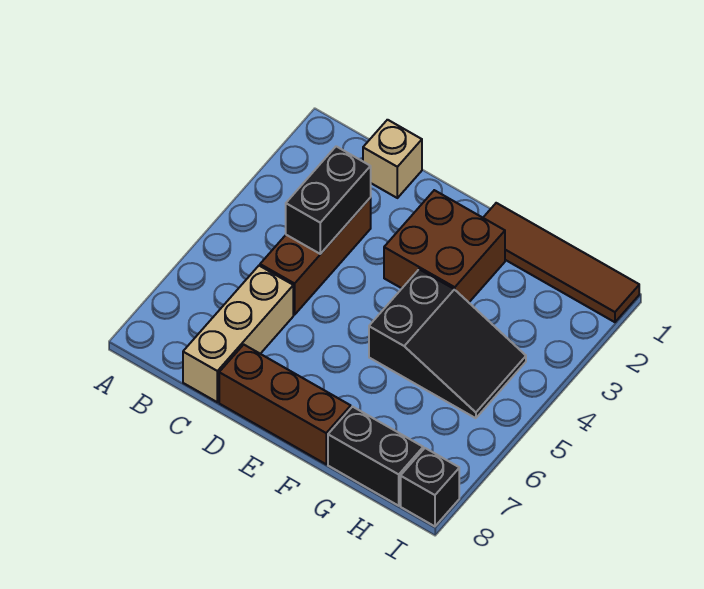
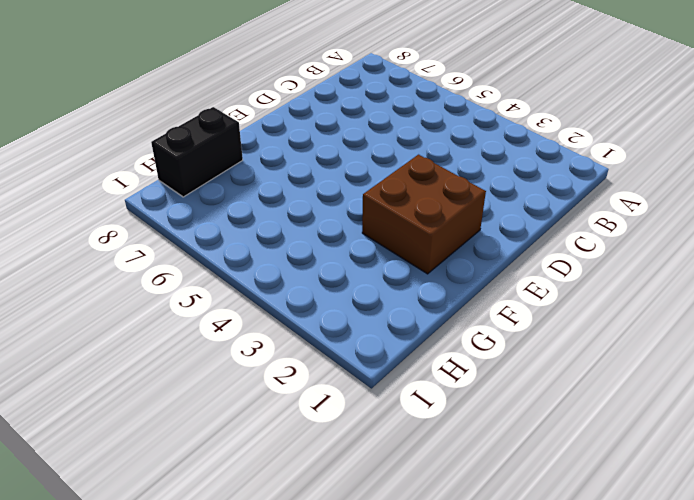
none -> tan 1x1 brick [363,120,422,198]
none -> brown 1x3 brick [260,198,371,315]

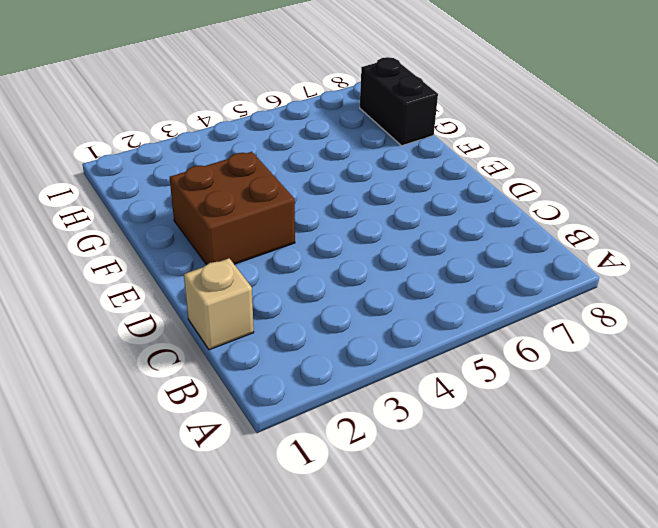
none -> brown 1x3 brick [260,198,371,315]
none -> tan 1x3 brick [183,266,293,402]

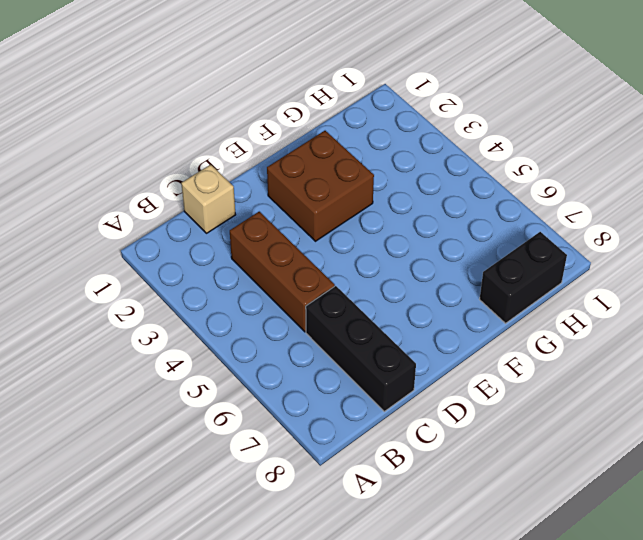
black 1x3 brick [306,286,416,412] -> tan 1x3 brick [183,266,293,402]
none -> brown 1x3 brick [219,345,351,464]
none -> brown 1x4 tile [483,203,639,322]

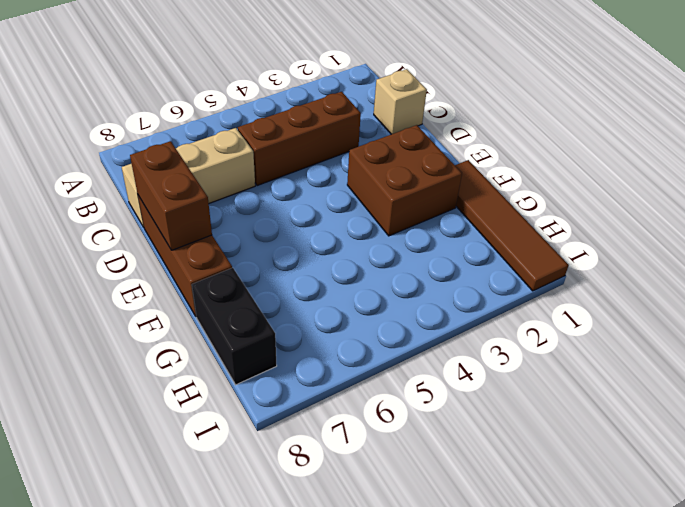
brown 1x2 brick [130,141,212,250] -> none
none -> black 2x3 slope [369,269,526,418]
none -> black 1x1 brick [401,448,459,526]

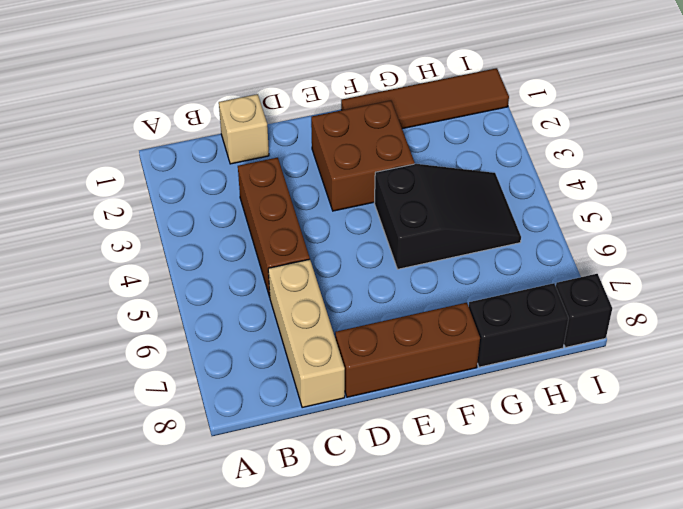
none -> black 1x2 brick [286,146,371,254]

